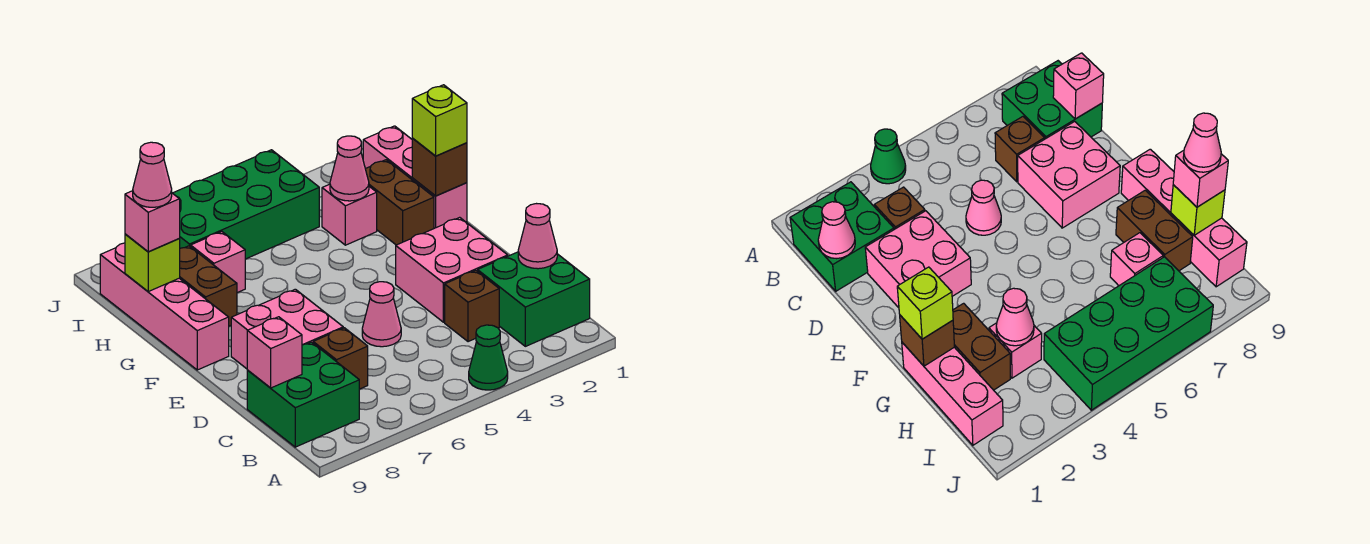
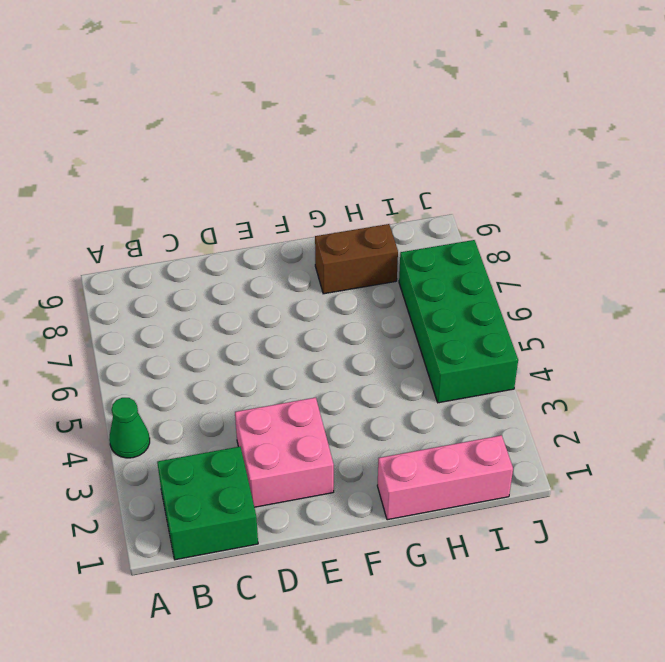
none -> green 2x2 brick [247,342,359,447]
none -> brown 1x1 brick [445,270,499,342]
none -> brown 1x1 brick [313,328,368,389]

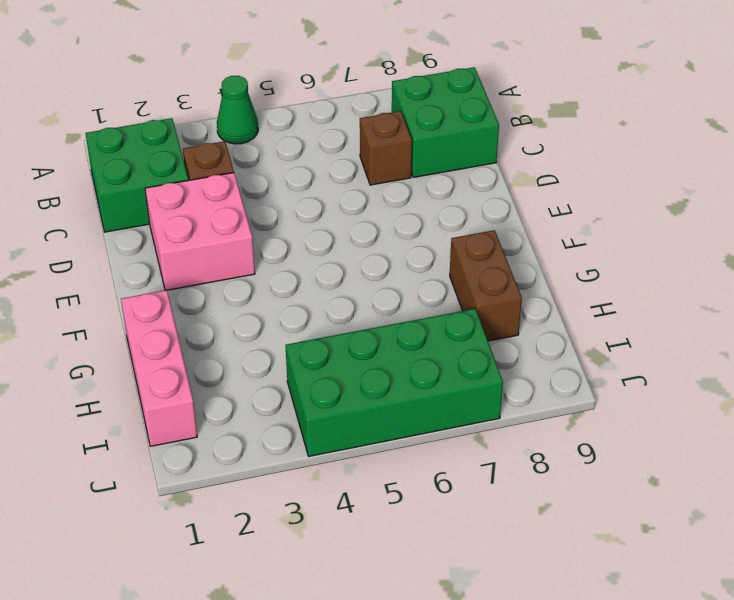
none -> pink 1x1 cone [362,282,401,347]
none -> pink 2x2 brick [231,289,343,369]
none -> pink 1x4 brick [100,243,229,370]

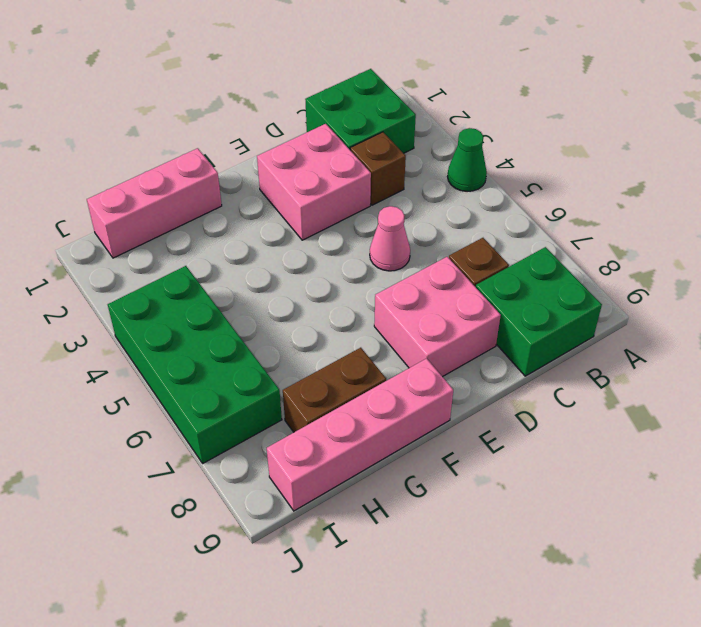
none -> brown 1x2 brick [366,160,434,245]
none -> pink 1x1 brick [322,184,377,245]
none -> pink 1x1 brick [191,232,245,293]

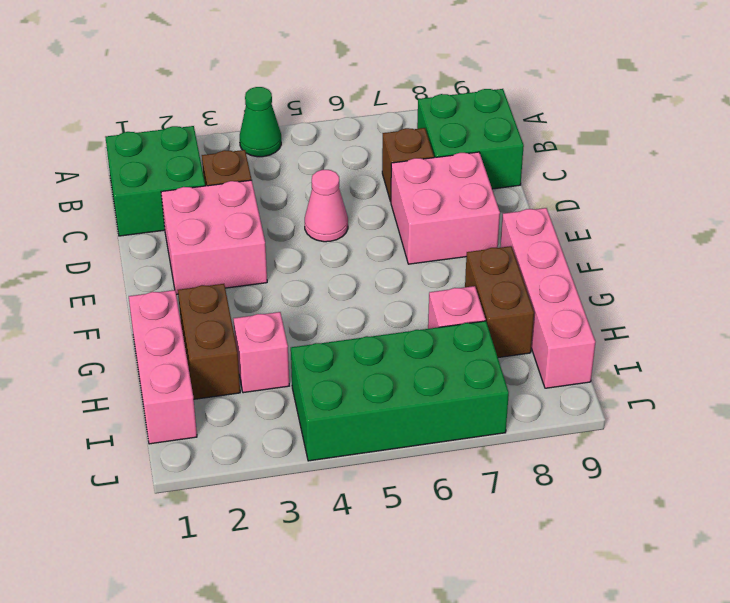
none -> pink 1x1 cone [518,204,557,269]
none -> pink 1x1 brick [247,317,302,388]
none -> brown 1x1 brick [412,139,467,196]

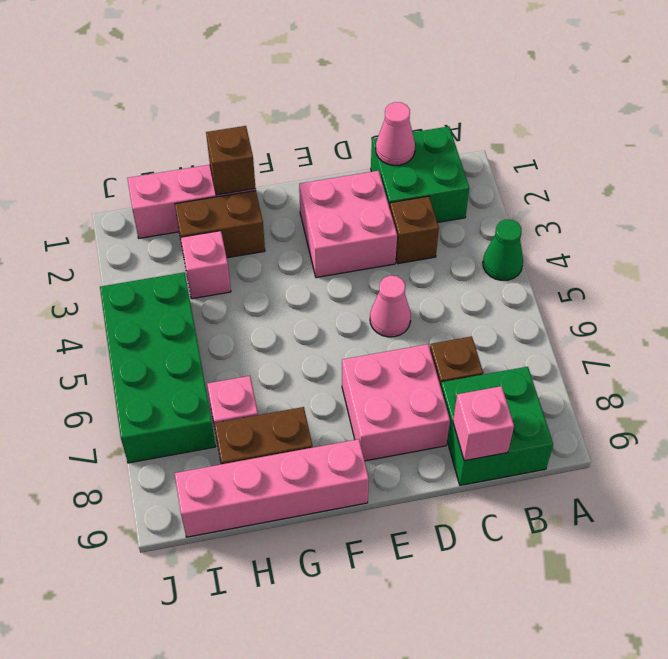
none -> pink 1x1 cone [330,136,369,201]
none -> lime 1x1 brick [125,234,180,291]
none -> lime 1x1 brick [412,85,467,156]

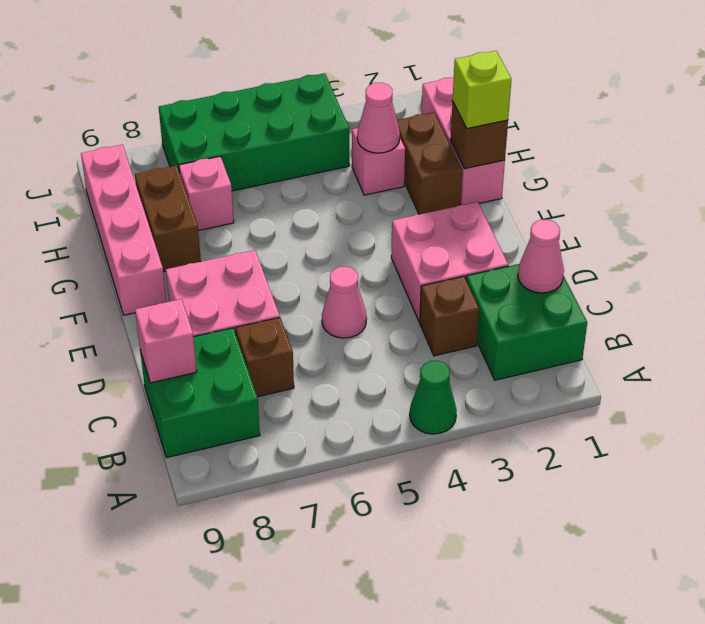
none -> lime 1x1 brick [125,234,180,291]
none -> pink 1x1 brick [125,191,180,252]
none -> pink 1x1 cone [133,142,172,207]

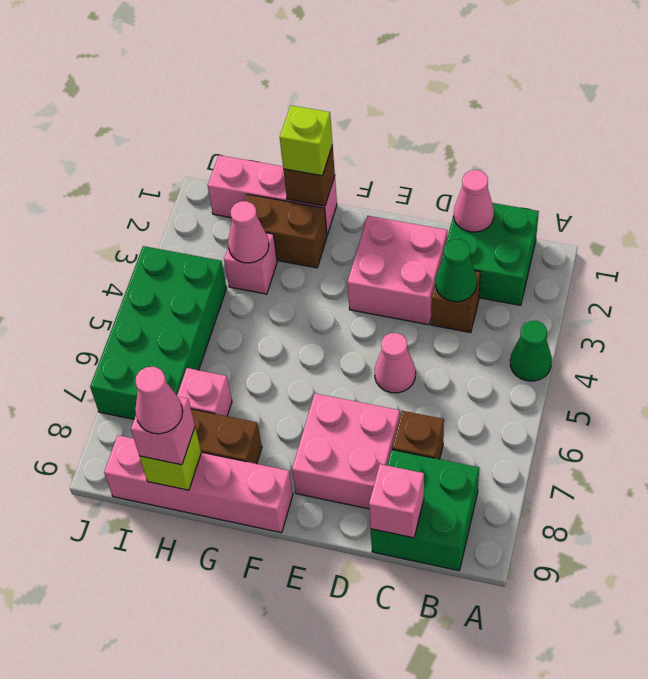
green 1x1 cone [436,239,477,302] -> none

